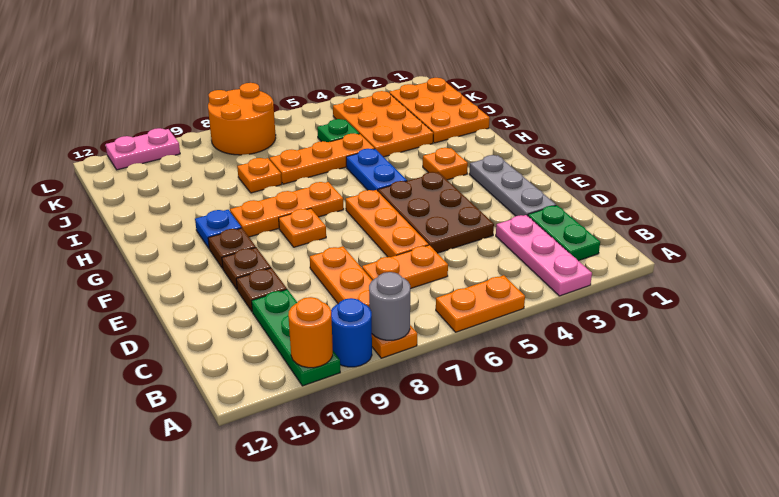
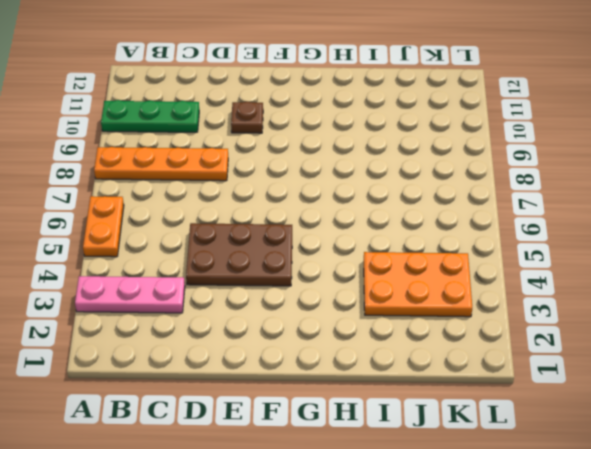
none -> blue 1x1 round brick [331,298,372,367]
none -> green 1x2 plate [528,205,600,261]
none -> orange 1x2 plate [362,245,448,289]

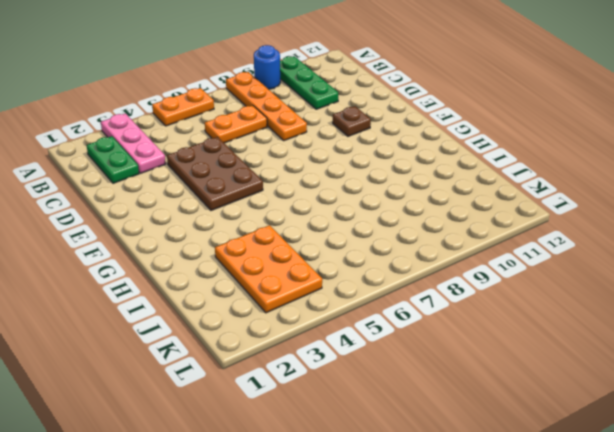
none -> grey 1x3 plate [469,155,556,216]
none -> orange 1x3 plate [346,190,429,257]
none -> brown 1x1 plate [236,268,287,311]

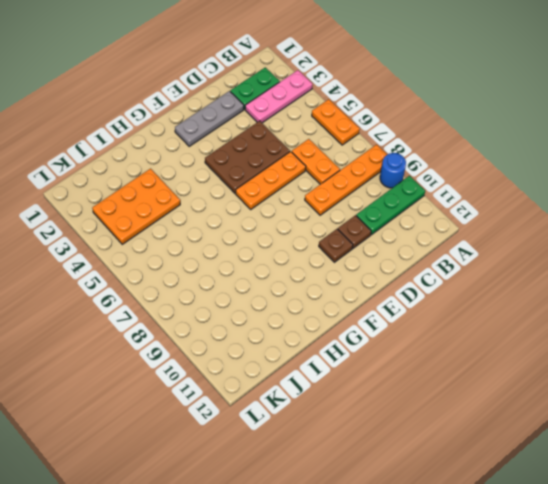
none -> orange 1x1 plate [279,208,326,247]
none -> brown 1x1 plate [208,228,256,269]
none -> orange 1x1 plate [423,148,468,180]

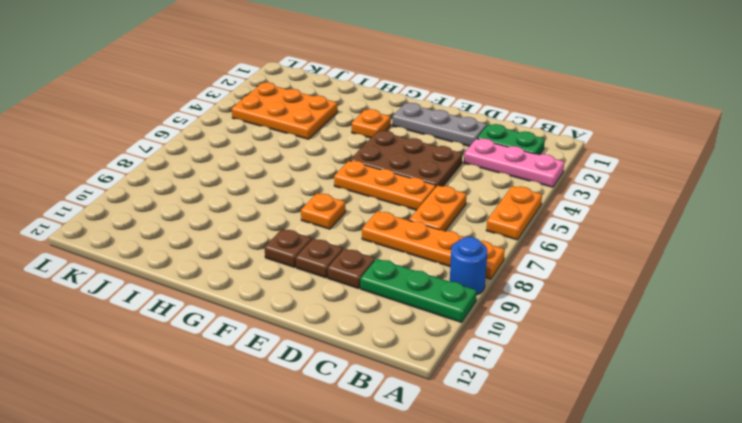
none -> blue 1x2 plate [346,149,407,191]
none -> orange 1x3 plate [230,182,344,237]
none -> blue 1x1 plate [195,210,241,248]

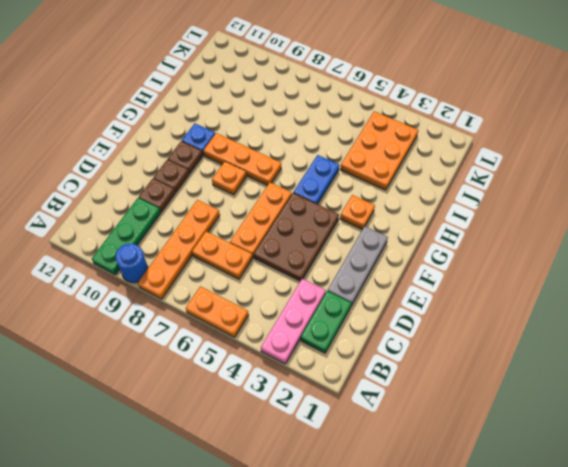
none -> orange 2x3 plate [389,78,490,143]
none -> orange 1x3 plate [269,133,375,184]
none -> orange 1x1 plate [237,158,282,193]

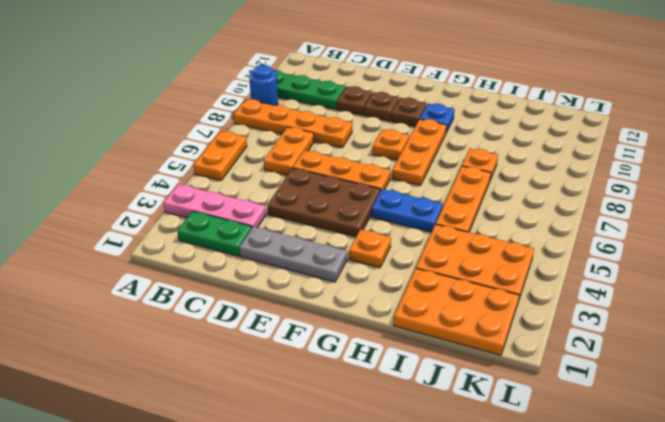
none -> green 1x1 plate [317,119,359,142]
none -> orange 2x2 round brick [208,83,276,155]
none -> pink 1x2 plate [106,128,180,170]

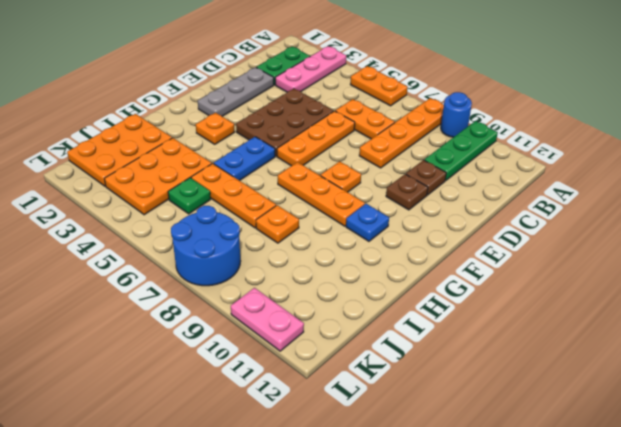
blue 2x2 round brick [171,206,241,286] -> orange 2x2 round brick [208,83,276,155]
none -> brown 1x1 plate [208,228,256,269]
none -> grey 1x1 round brick [369,272,410,340]
none -> orange 1x1 round brick [288,297,333,368]

